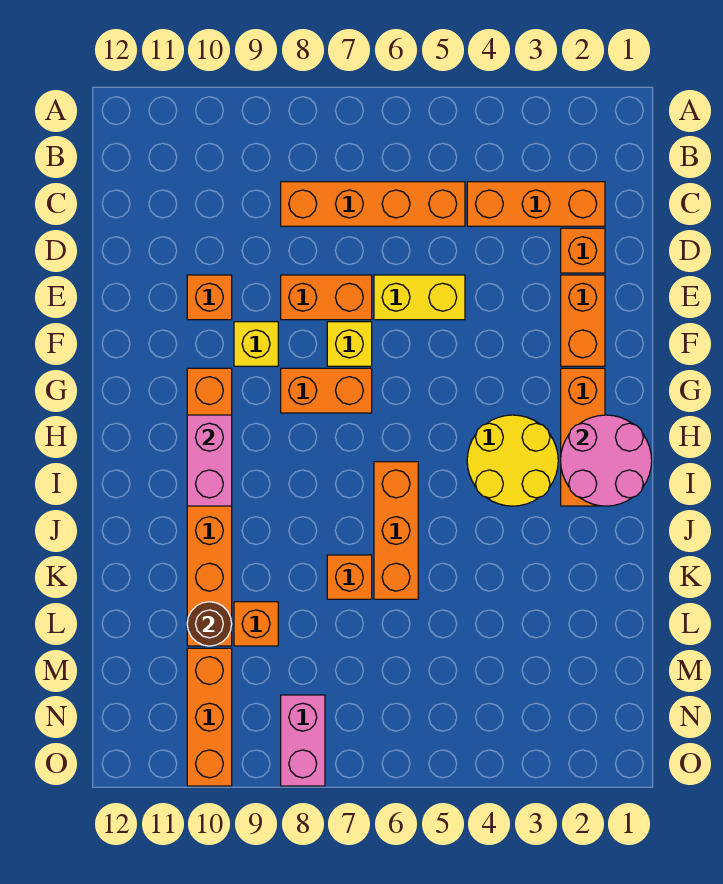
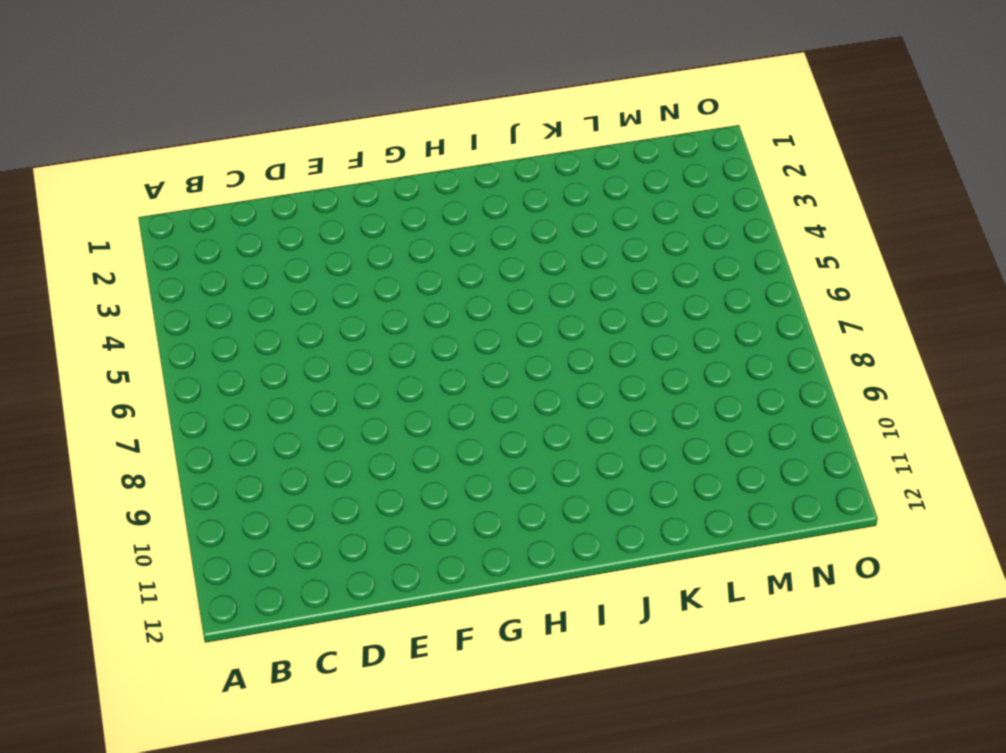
none -> orange 1x3 brick [467,182,605,226]
none -> orange 1x4 brick [281,182,465,226]
none -> orange 1x1 brick [561,228,605,273]

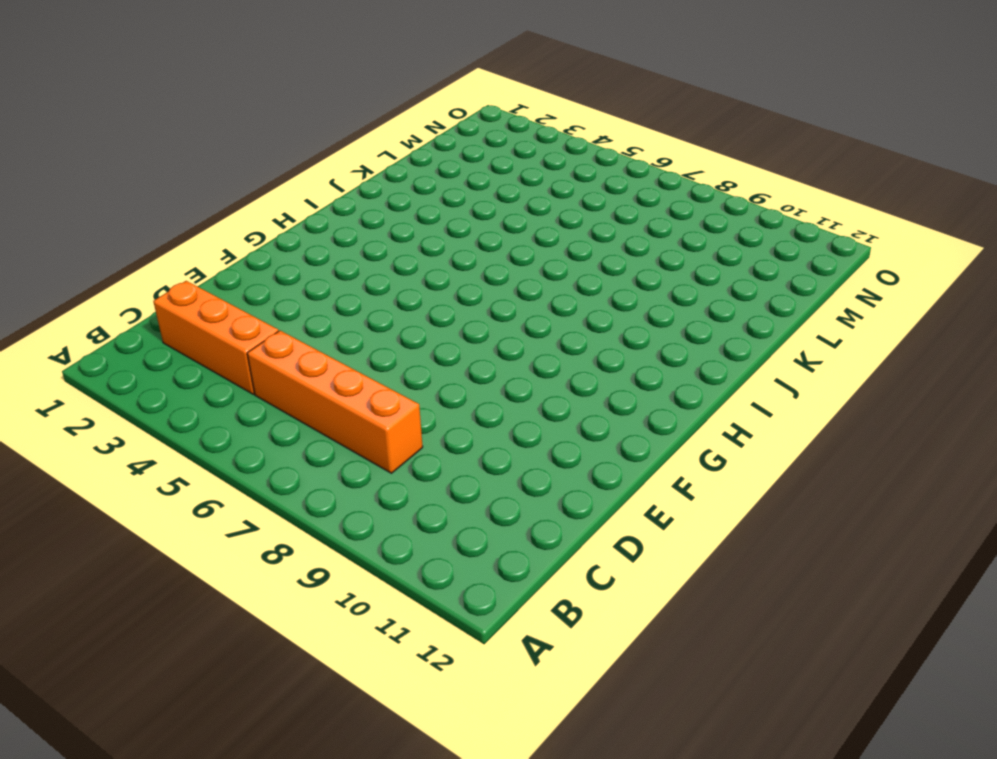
none -> orange 1x1 brick [561,228,605,273]
none -> orange 1x2 brick [561,275,605,366]
none -> yellow 1x2 brick [374,275,465,320]

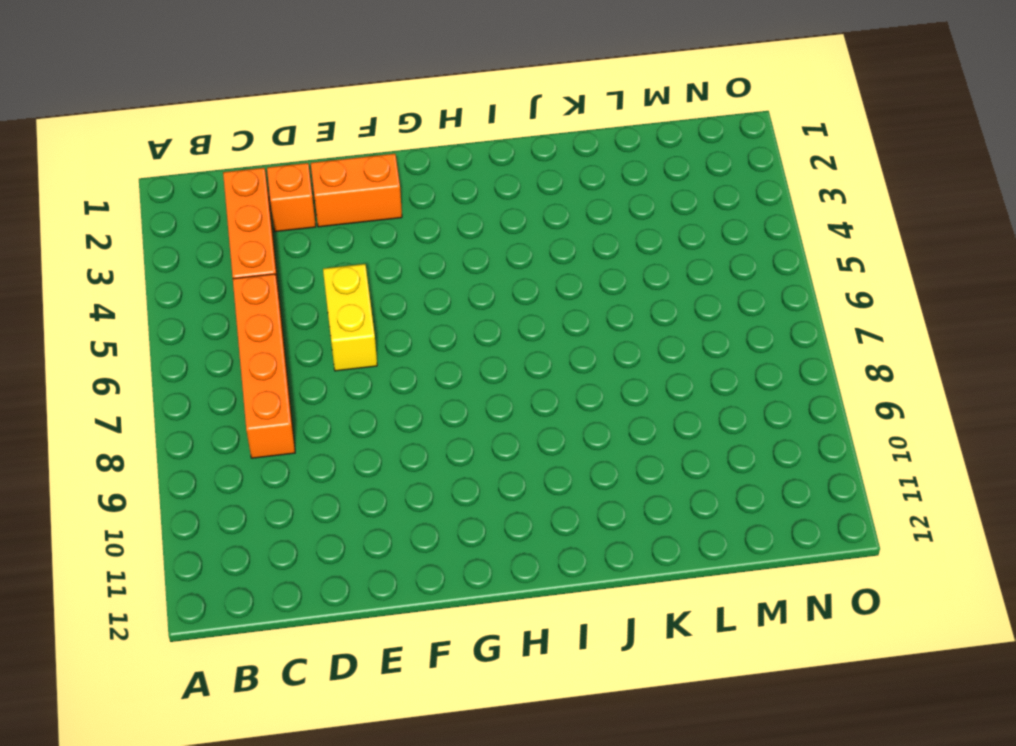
none -> orange 1x2 brick [281,275,372,320]
none -> orange 1x1 brick [187,275,232,320]
none -> yellow 1x1 brick [327,322,372,366]

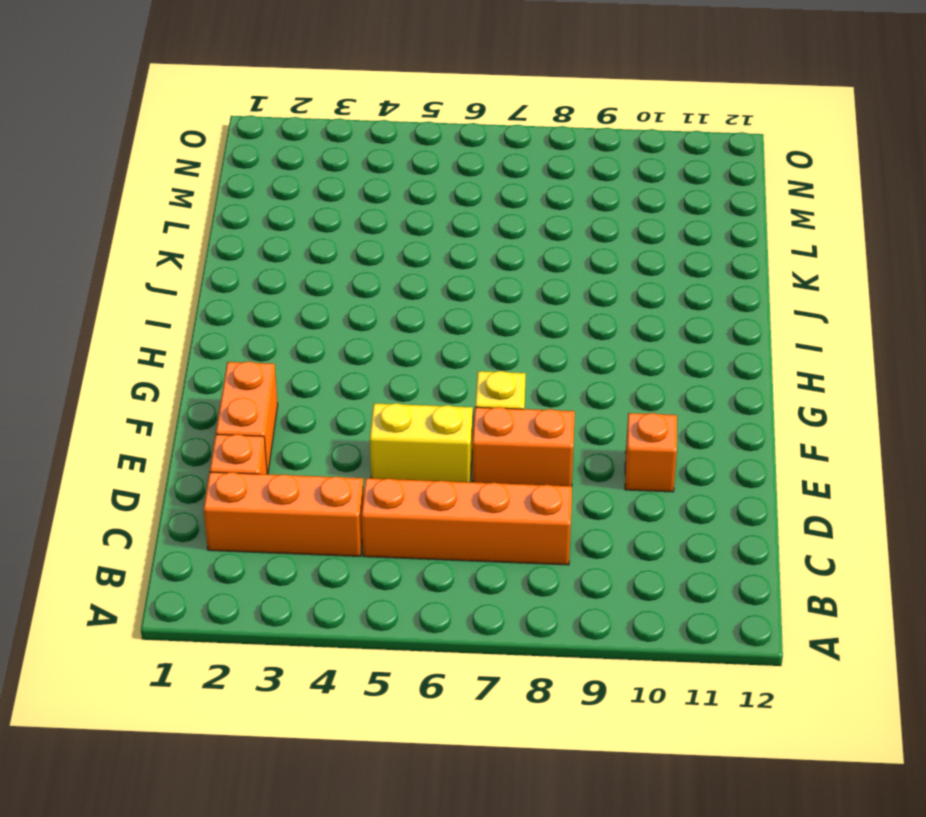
none -> yellow 1x1 brick [234,322,278,366]
none -> orange 1x3 brick [561,368,605,506]
none -> orange 1x2 brick [281,368,372,413]

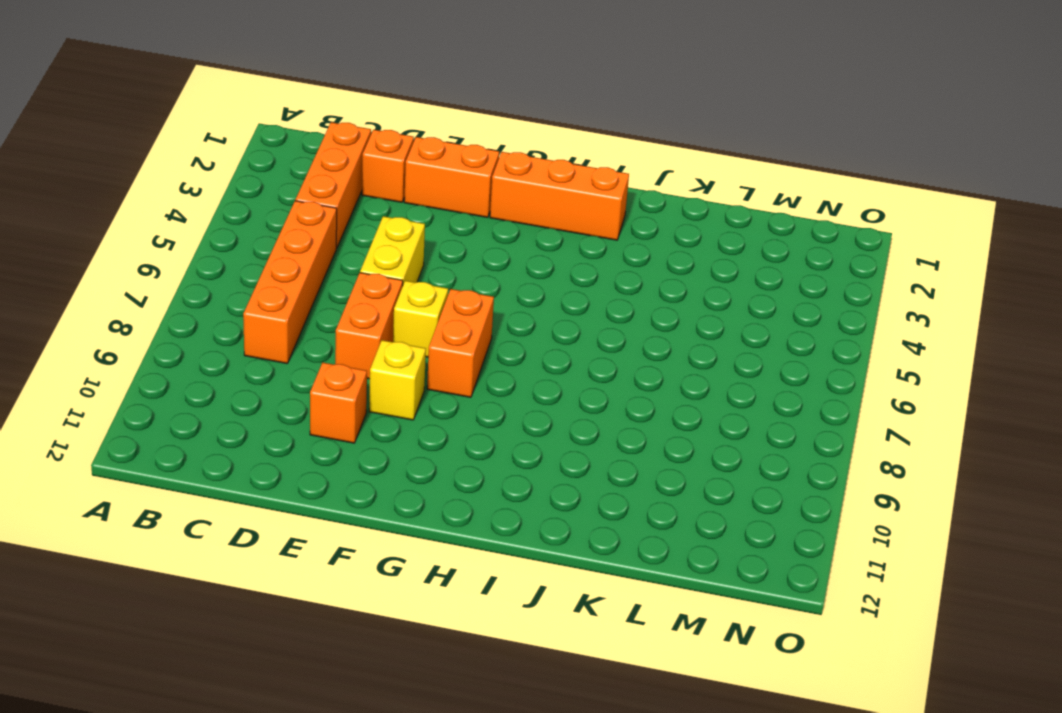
none -> orange 1x6 brick [187,368,232,646]
none -> yellow 2x2 round brick [467,415,558,506]
none -> orange 1x3 brick [374,462,418,599]

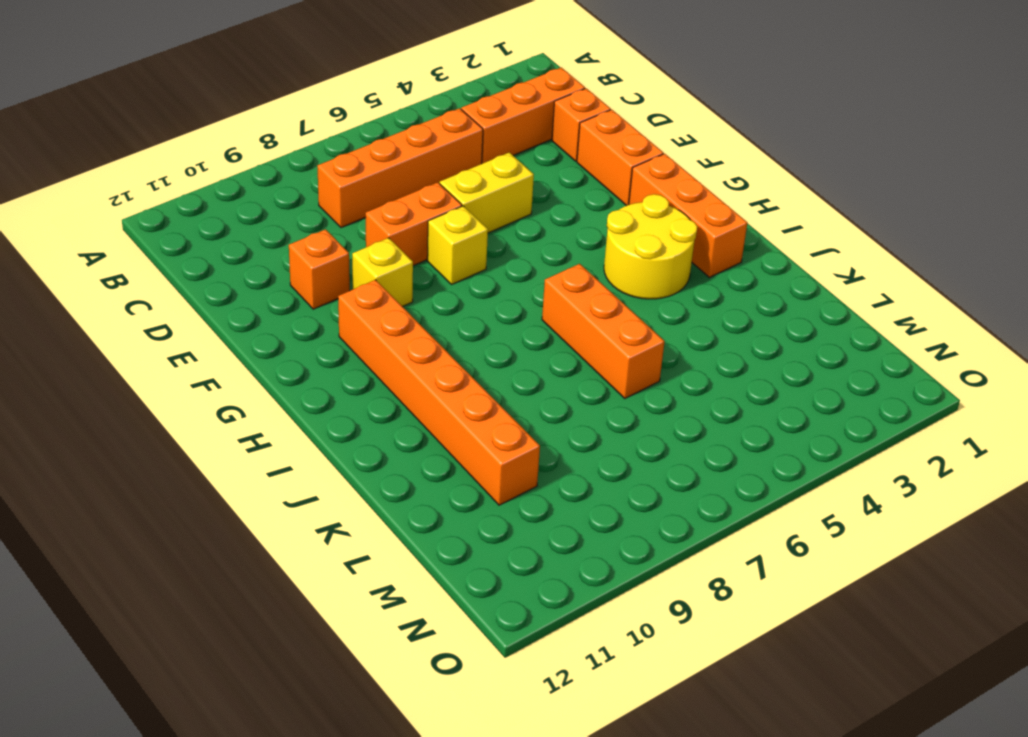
none -> orange 1x2 brick [281,368,372,413]
none -> orange 1x1 brick [327,555,372,599]
none -> orange 1x1 brick [234,602,278,646]

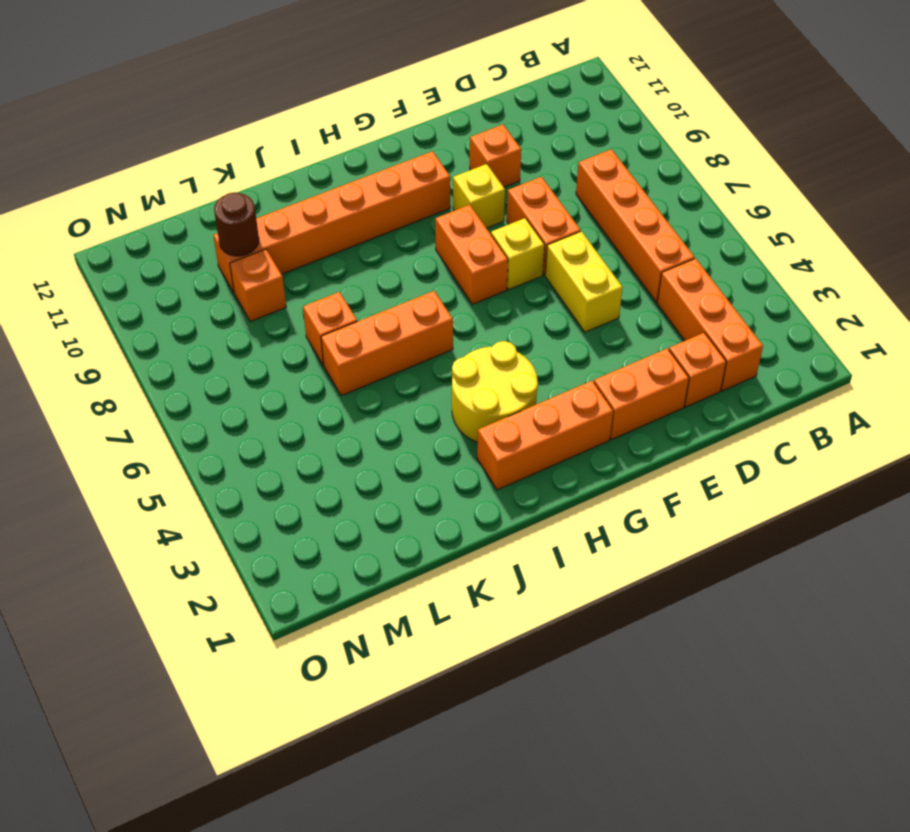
none -> orange 1x3 brick [187,648,232,786]
none -> pink 1x2 brick [281,695,325,786]
none -> pink 2x2 round brick [561,415,652,506]

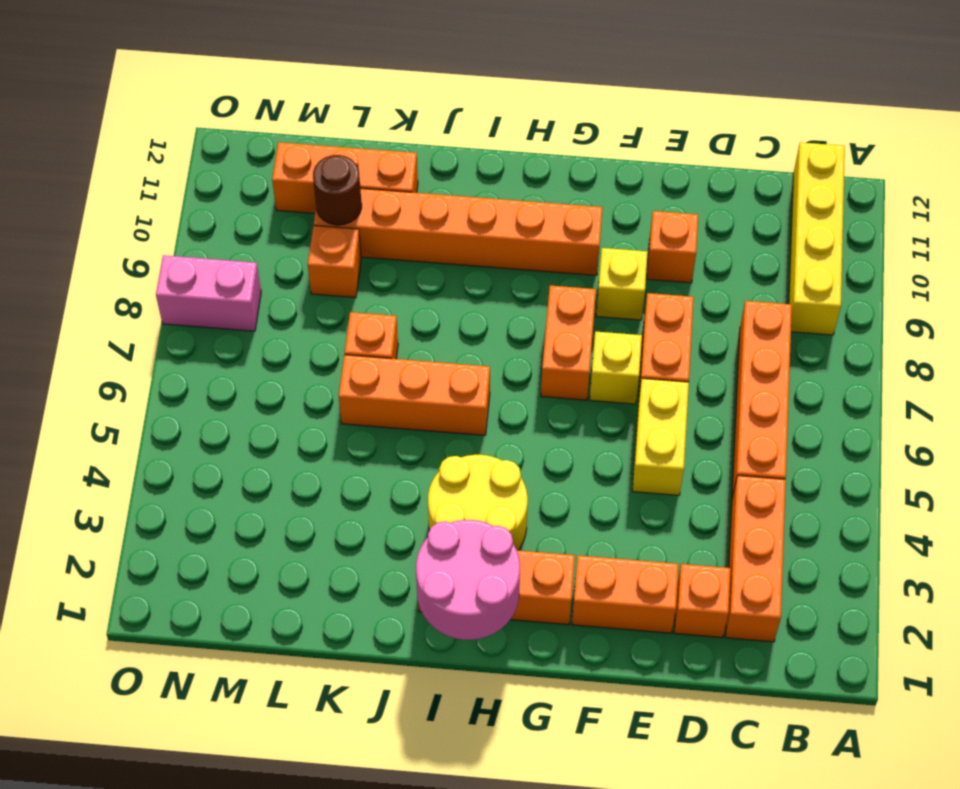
yellow 1x4 brick [789,142,845,335] -> none
orange 1x3 brick [272,142,418,213] -> orange 1x3 brick moved to [187,648,232,786]
none -> pink 1x2 brick [187,415,232,506]

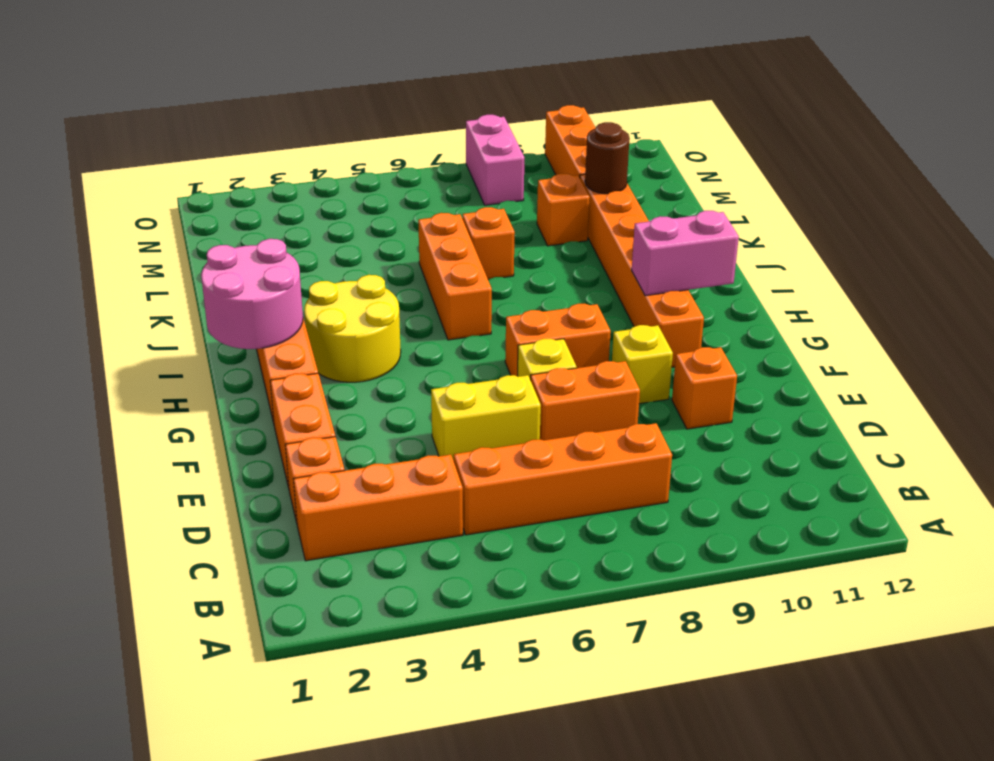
pink 1x2 brick [632,211,739,296] -> pink 1x2 brick turned to [187,415,232,506]

